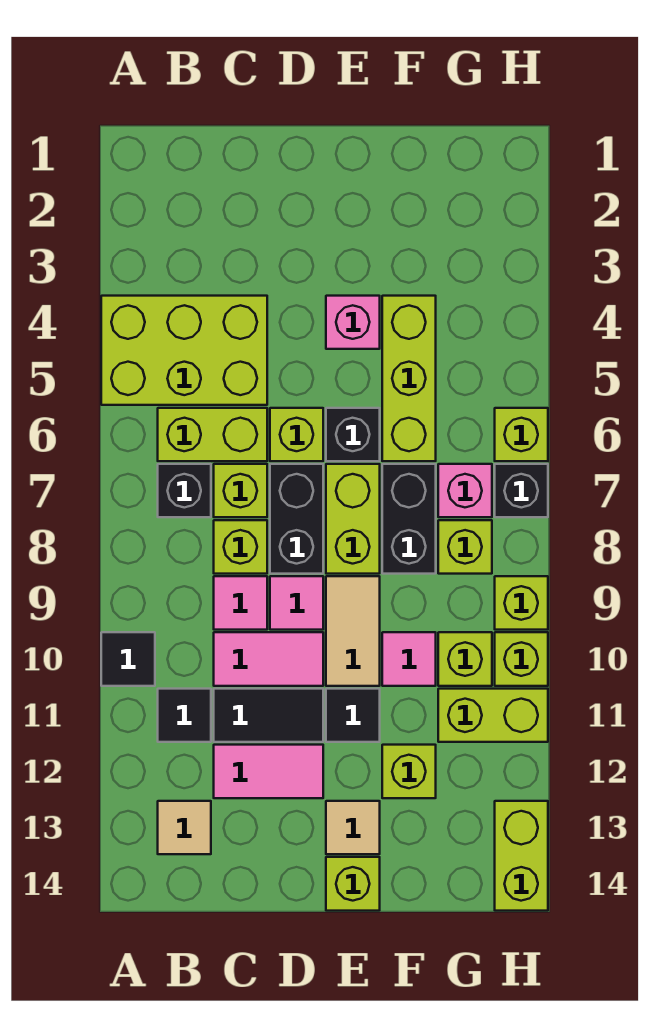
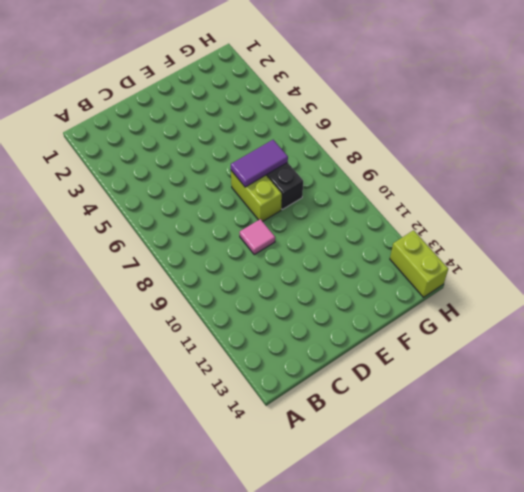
purple 1x2 tile [231,140,288,187] -> none
none -> lime 2x3 brick [101,296,267,405]
none -> black 1x1 tile [101,632,155,686]
none -> lime 1x2 brick [158,408,267,461]
none -> black 1x1 brick [158,464,211,517]

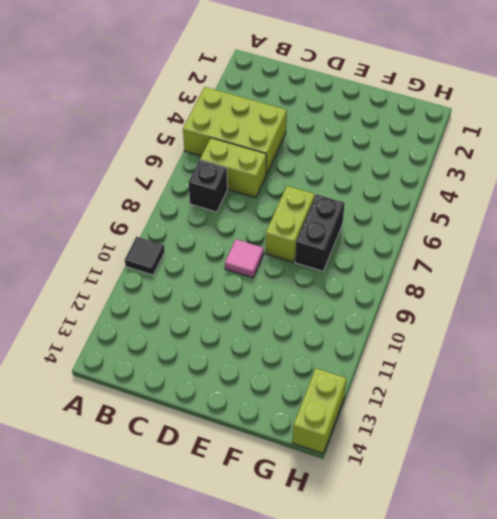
none -> black 1x1 tile [158,689,211,742]
none -> tan 1x1 tile [158,801,211,854]
none -> lime 1x1 brick [214,464,267,517]
none -> lime 1x1 brick [214,520,267,574]

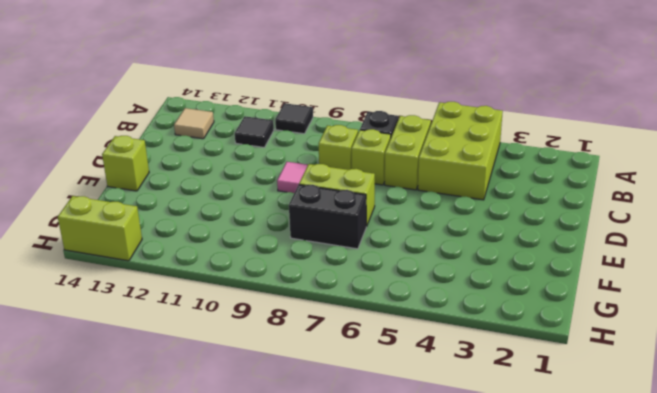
none -> pink 1x1 tile [214,576,267,630]
none -> pink 1x2 tile [214,632,323,686]
none -> black 1x2 tile [214,689,323,742]
none -> pink 1x2 tile [214,745,323,798]

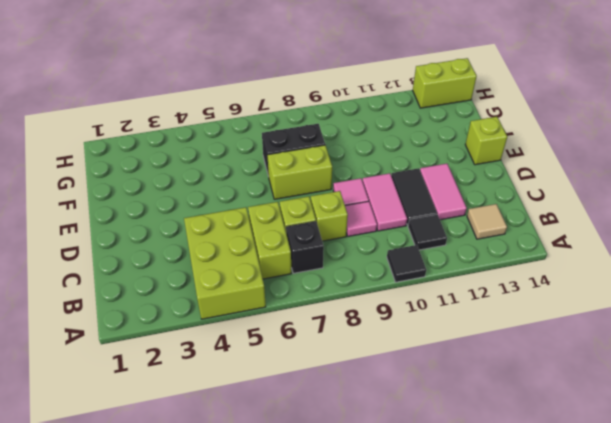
none -> lime 1x1 brick [270,408,323,461]
none -> black 1x2 brick [270,464,323,574]
none -> pink 1x1 brick [326,296,380,349]
none -> black 1x1 brick [326,408,380,461]

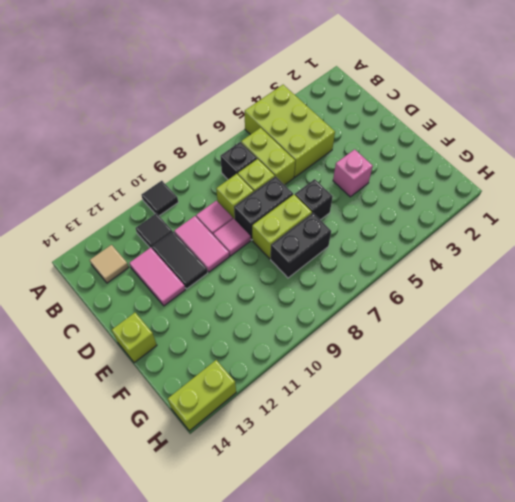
none -> lime 1x1 brick [270,408,323,461]
none -> tan 1x2 tile [326,576,380,686]
none -> black 1x1 tile [326,689,380,742]
none -> tan 1x1 tile [326,801,380,854]

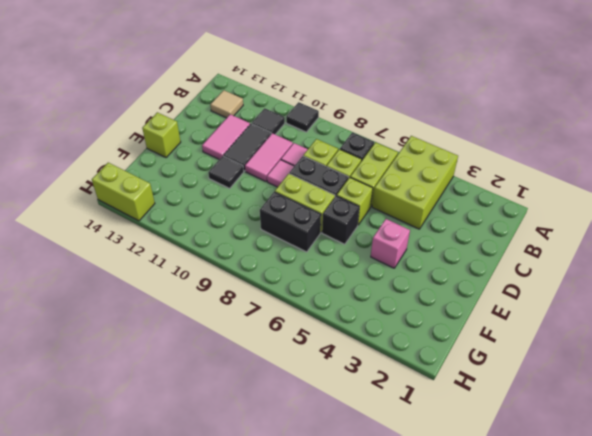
none -> tan 1x2 tile [326,576,380,686]
none -> tan 1x1 tile [326,801,380,854]
none -> lime 1x3 brick [382,296,436,461]
none -> pink 1x1 tile [382,632,436,686]

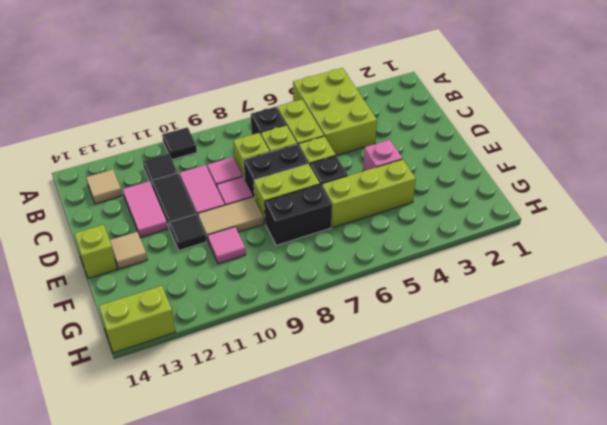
none -> lime 1x1 brick [382,745,436,798]
none -> pink 1x1 brick [438,464,492,517]
none -> lime 1x1 brick [438,520,492,574]
none -> lime 1x1 brick [438,632,492,686]

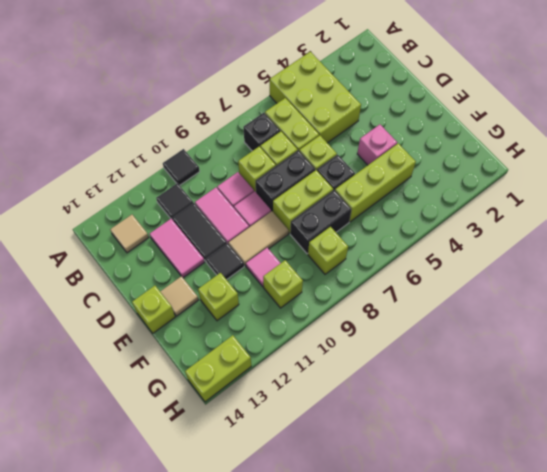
none -> pink 1x1 brick [438,464,492,517]
none -> lime 1x2 brick [438,689,548,742]
none -> lime 1x1 brick [495,408,548,461]
none -> black 1x1 brick [495,464,548,517]

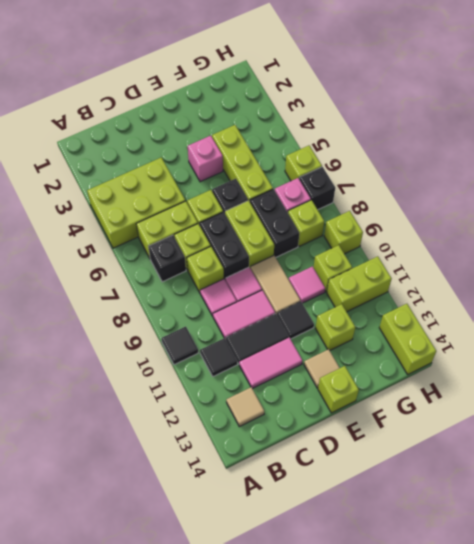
none -> lime 1x1 brick [495,632,548,686]

